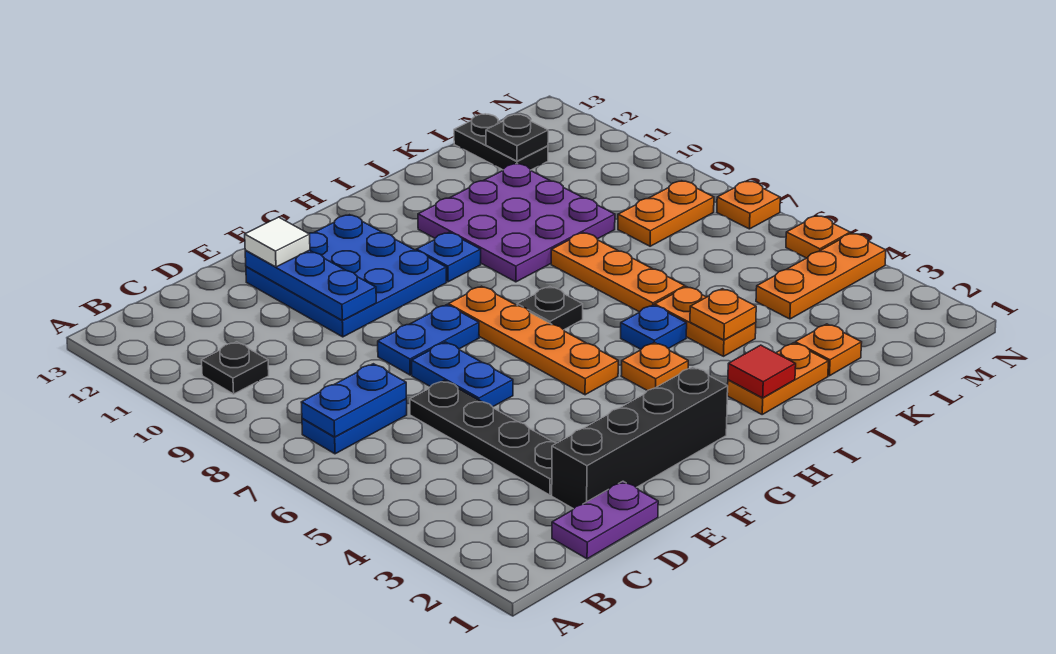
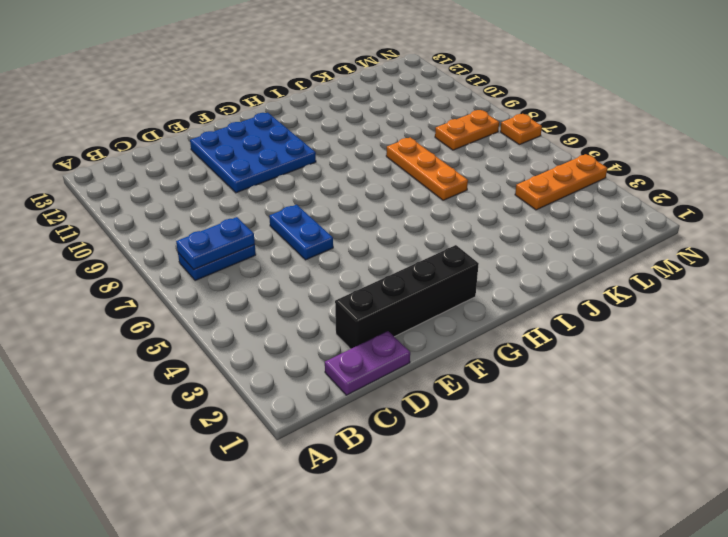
none -> black 1x1 plate [202,342,269,394]
none -> black 1x4 plate [410,381,556,495]
none -> blue 1x2 plate [378,305,479,375]

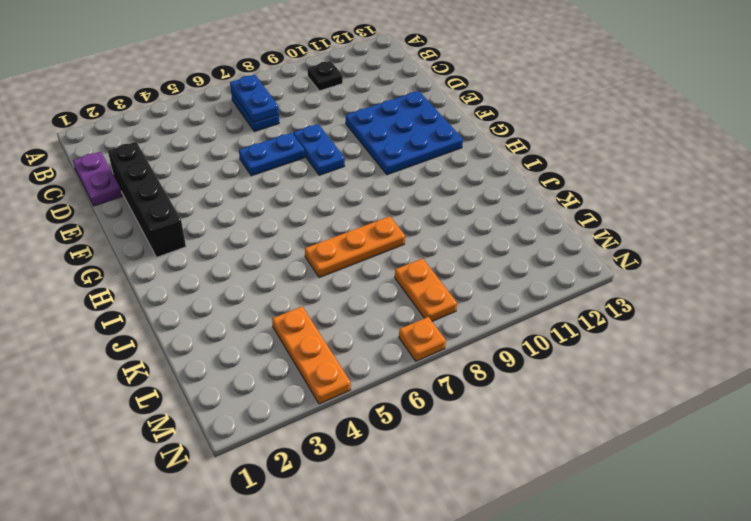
none -> black 1x4 plate [410,381,556,495]
none -> orange 1x4 plate [448,286,618,395]
none -> orange 1x1 plate [621,342,688,391]

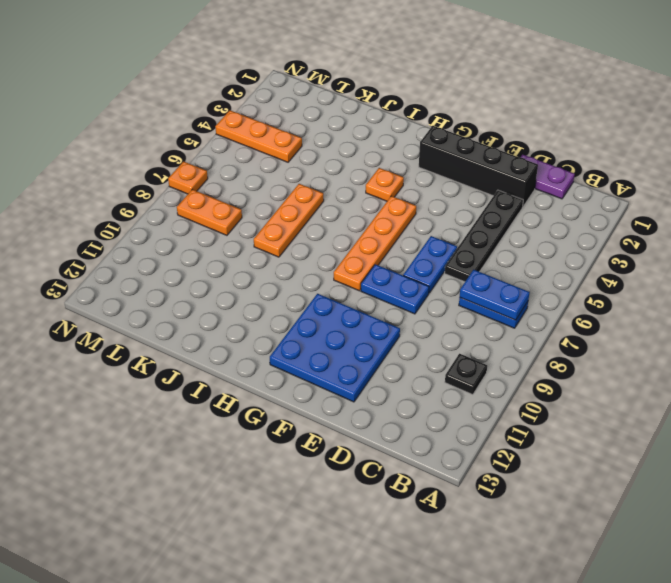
none -> black 1x1 plate [517,287,583,330]
none -> blue 1x1 plate [416,232,481,282]
none -> orange 1x2 plate [727,343,828,414]

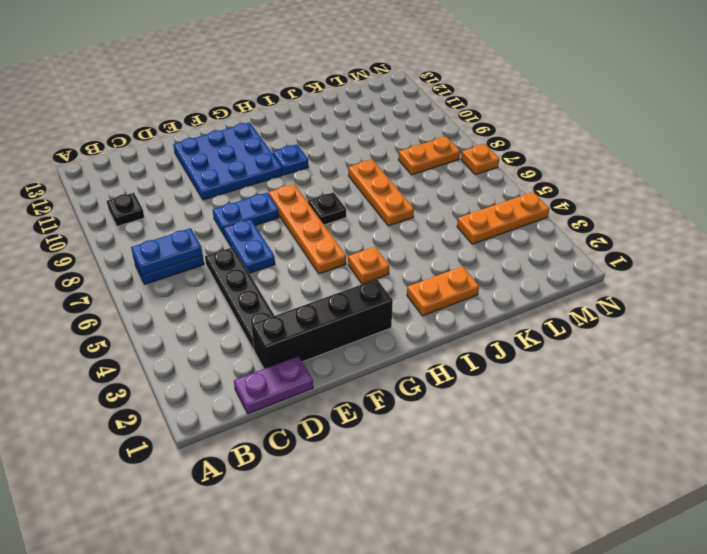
none -> blue 1x1 plate [621,305,687,349]
none -> purple 3x3 plate [418,164,615,282]
none -> orange 1x2 plate [655,287,756,356]

